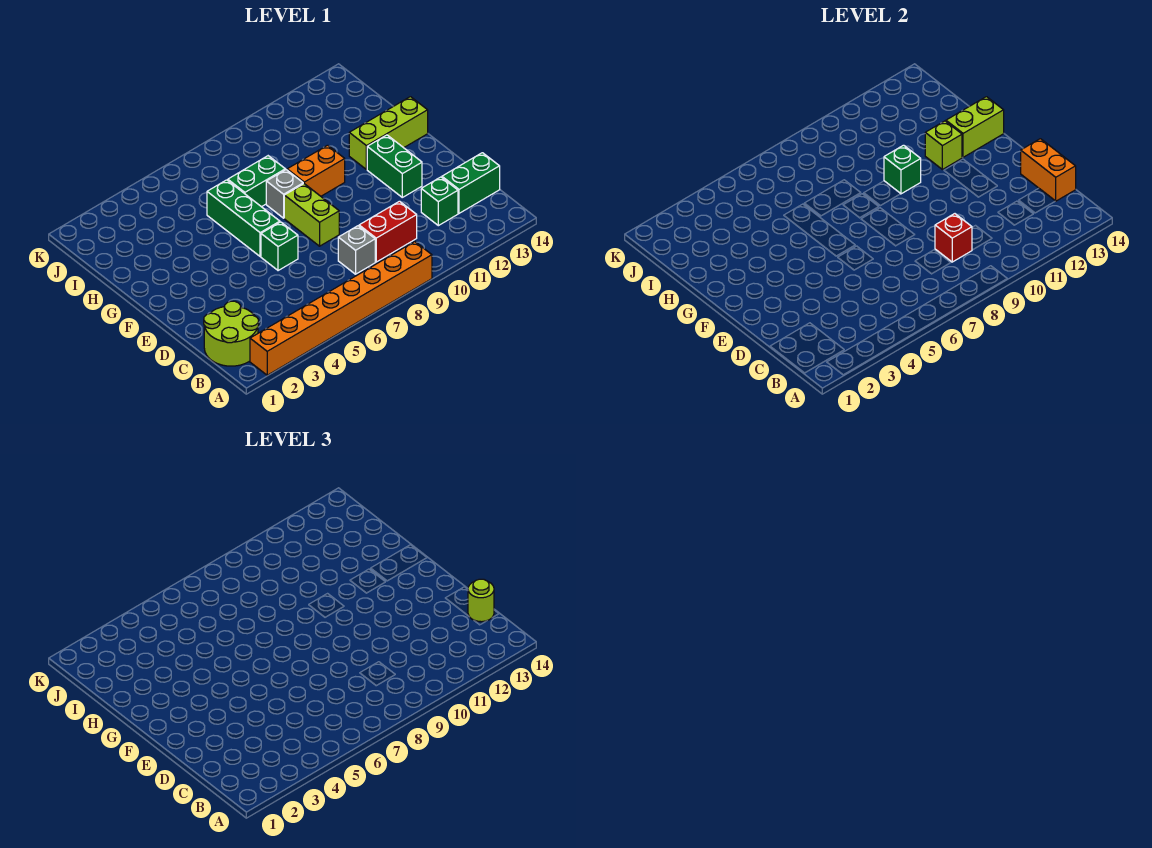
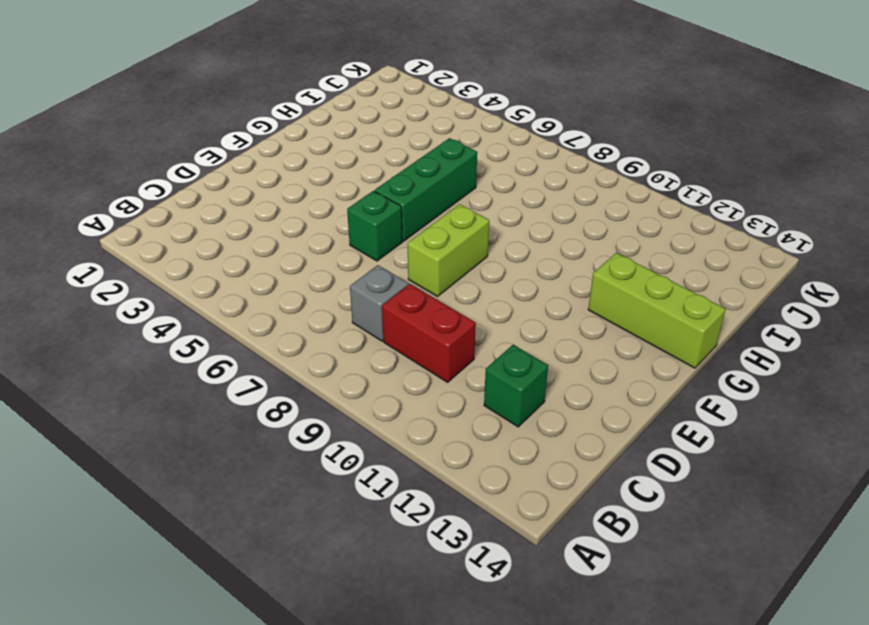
none -> orange 1x8 brick [250,242,432,375]
none -> lime 2x2 round brick [204,301,259,366]
none -> green 1x2 brick [442,153,500,213]

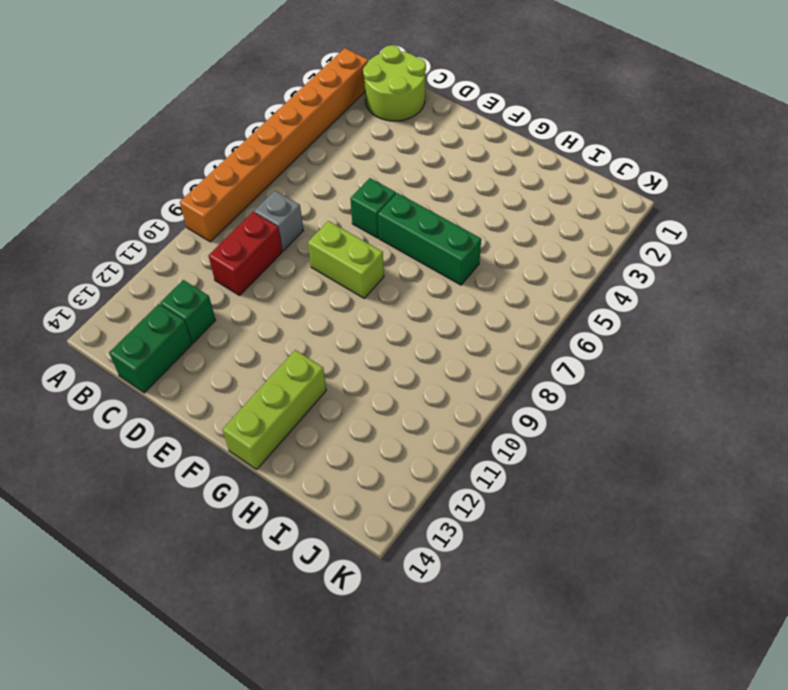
none -> green 1x2 brick [367,135,422,197]
none -> grey 1x1 brick [266,170,303,218]
none -> orange 1x2 brick [287,145,345,196]

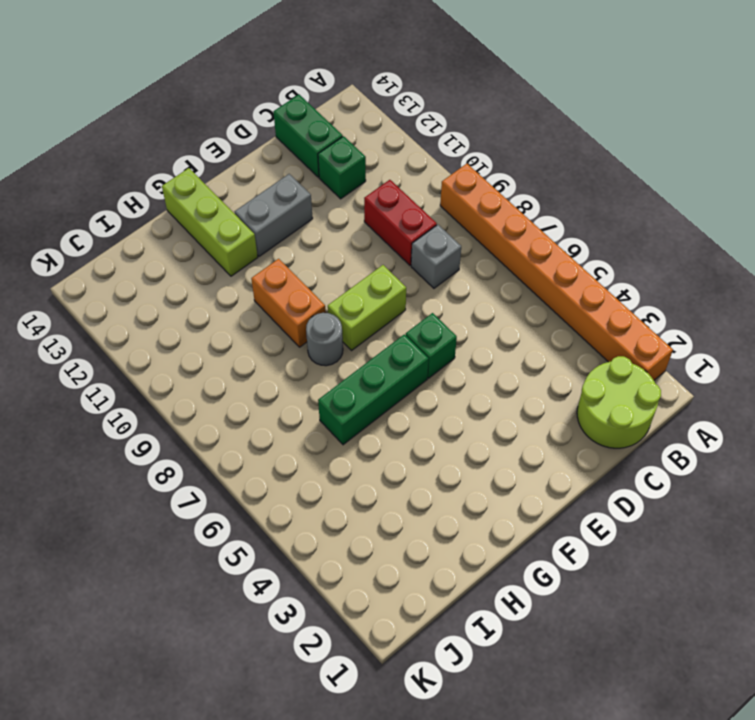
grey 1x2 brick [235,174,313,256] -> green 1x2 brick [367,135,422,197]
grey 1x1 round brick [306,313,343,366] -> grey 1x1 brick [266,170,303,218]
none -> green 1x2 brick [228,156,285,207]
none -> red 1x1 brick [935,214,972,262]
none -> orange 1x2 brick [1021,139,1076,201]

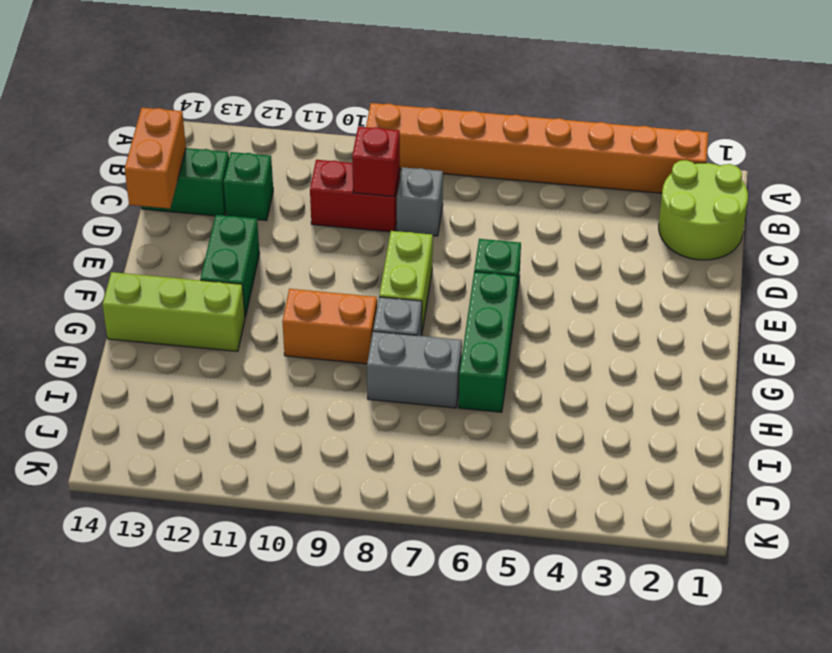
grey 1x2 brick [367,331,462,408] -> green 1x2 brick [228,156,285,207]
none -> green 1x1 brick [884,145,921,194]
none -> lime 1x1 brick [925,121,962,169]
none -> lime 1x2 brick [946,97,1004,157]

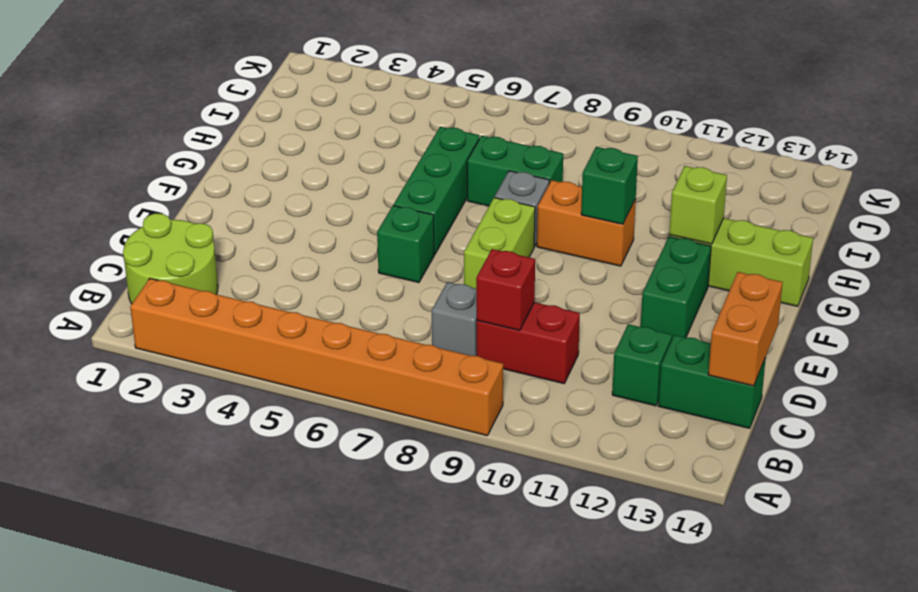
none -> lime 1x2 brick [946,97,1004,157]
none -> lime 1x1 round brick [468,579,494,622]

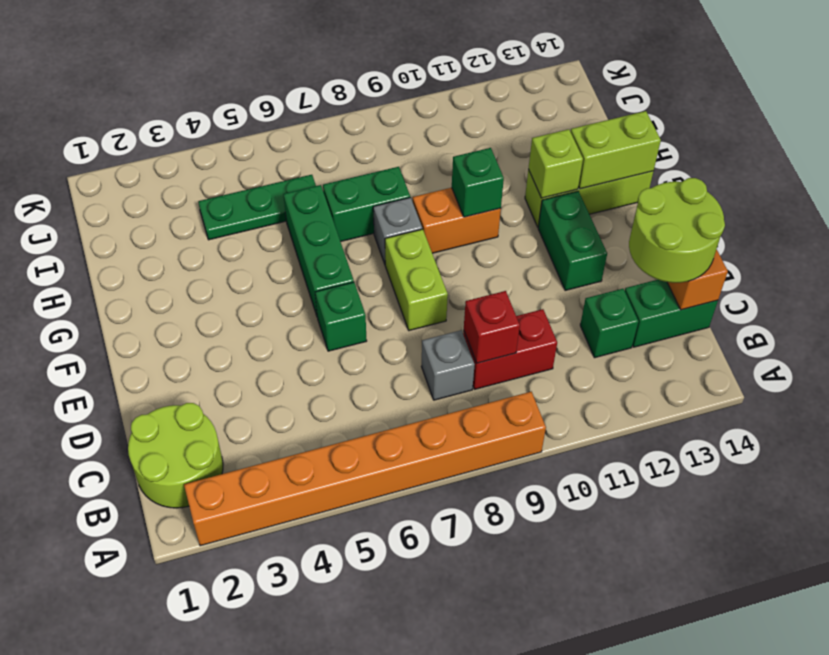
lime 2x2 round brick [629,178,725,283] -> lime 1x1 round brick [468,579,494,622]
green 1x3 plate [198,175,316,240] -> none

